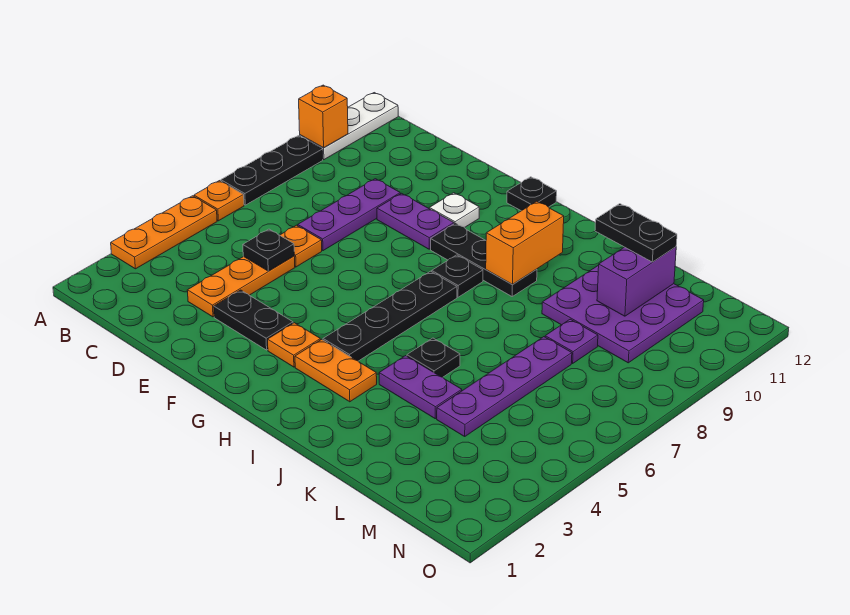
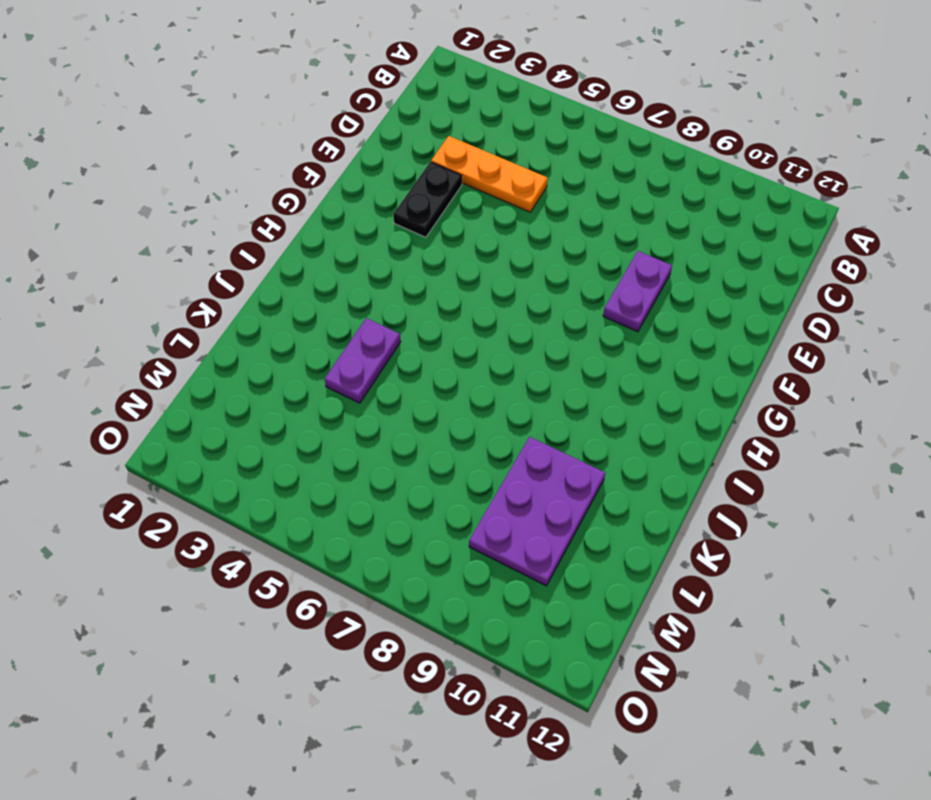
purple 2x3 plate [469,437,605,586] -> purple 3x3 plate [542,265,704,363]
none -> orange 1x3 plate [111,196,217,269]
none -> orange 1x1 plate [194,181,244,221]
none -> black 1x3 plate [221,136,323,205]

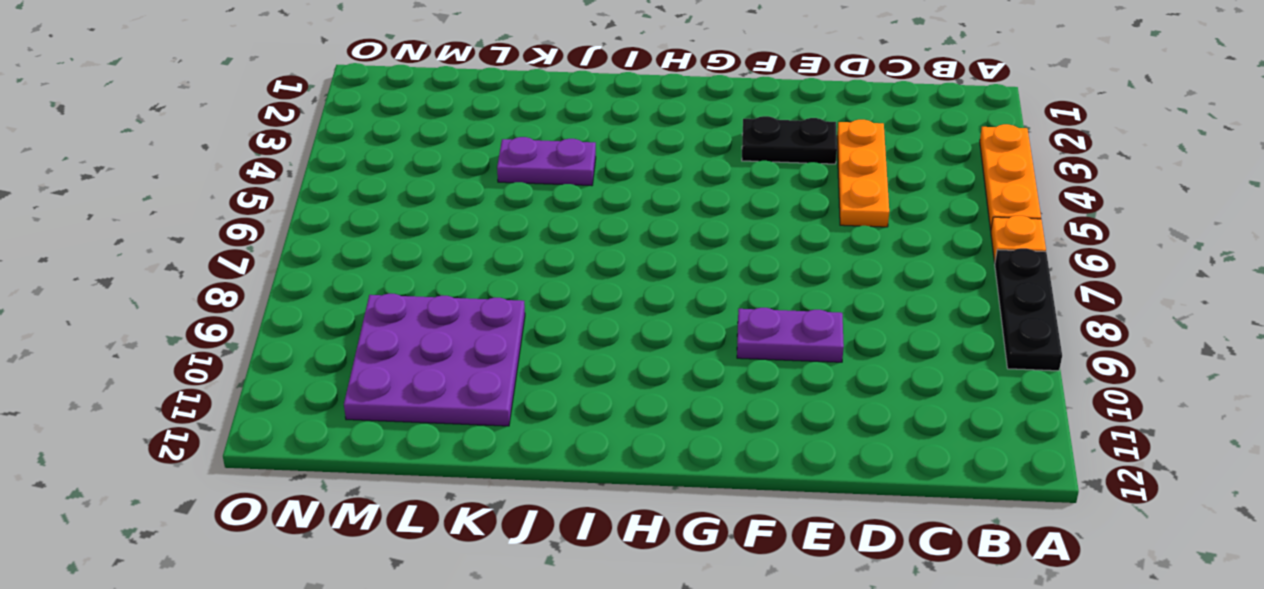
none -> white 1x3 plate [300,93,398,160]
none -> orange 1x1 plate [280,225,322,267]
none -> purple 1x3 plate [298,179,400,251]

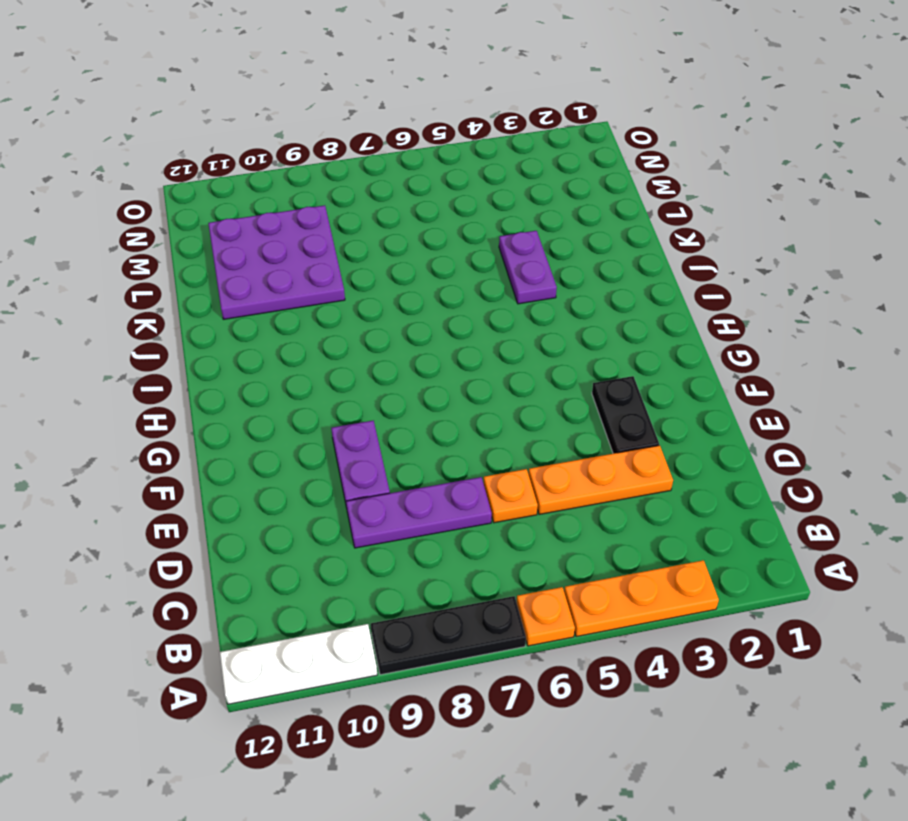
none -> white 1x1 plate [429,193,479,228]
none -> orange 1x1 plate [268,323,320,367]
none -> black 1x3 plate [431,223,537,296]

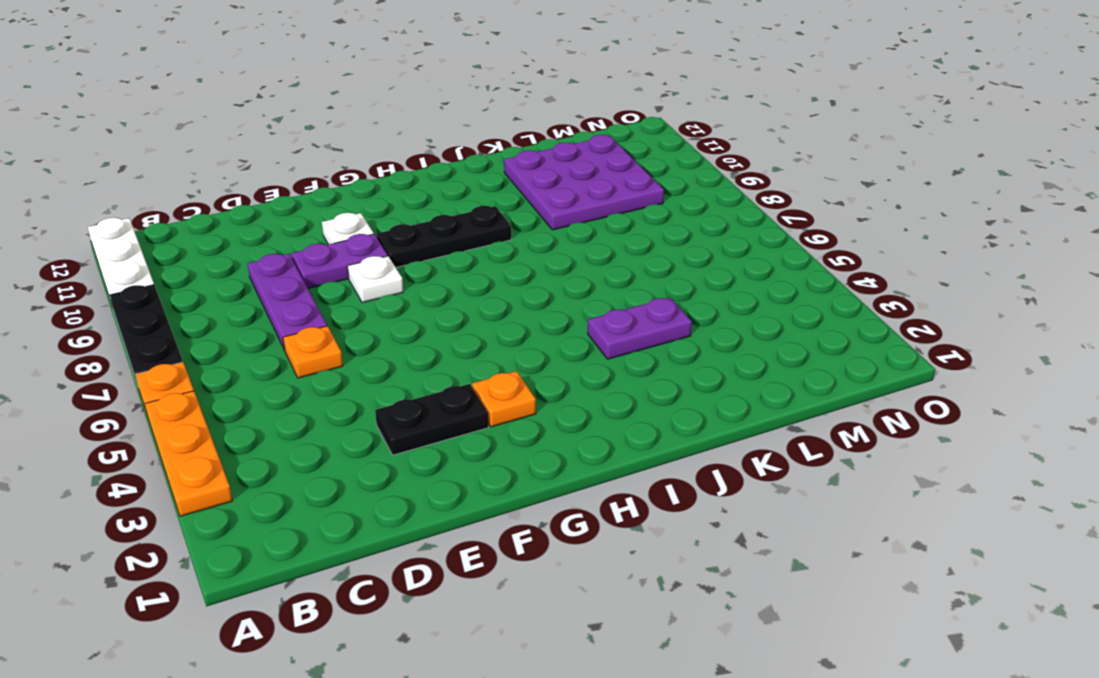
white 1x1 plate [348,256,403,302] -> none
none -> orange 1x3 plate [187,256,295,317]
none -> black 1x1 plate [507,177,557,211]
none -> orange 1x2 plate [295,339,377,402]

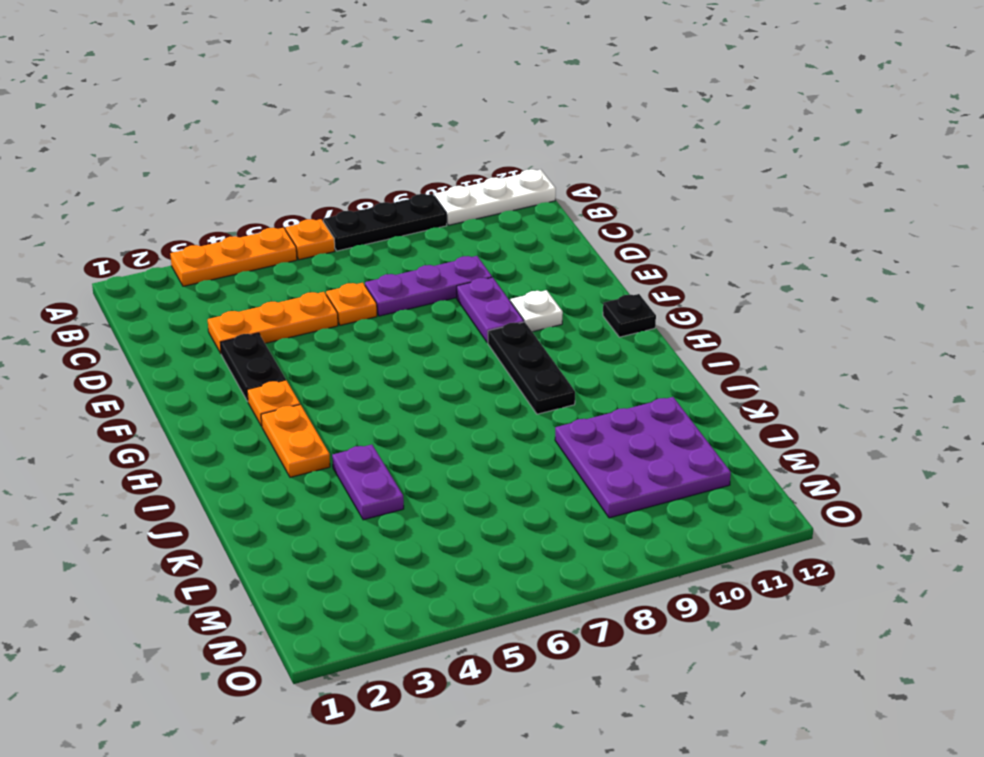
none -> black 1x4 plate [323,271,457,361]
none -> black 1x1 plate [432,255,483,297]
none -> black 1x1 plate [407,338,460,377]

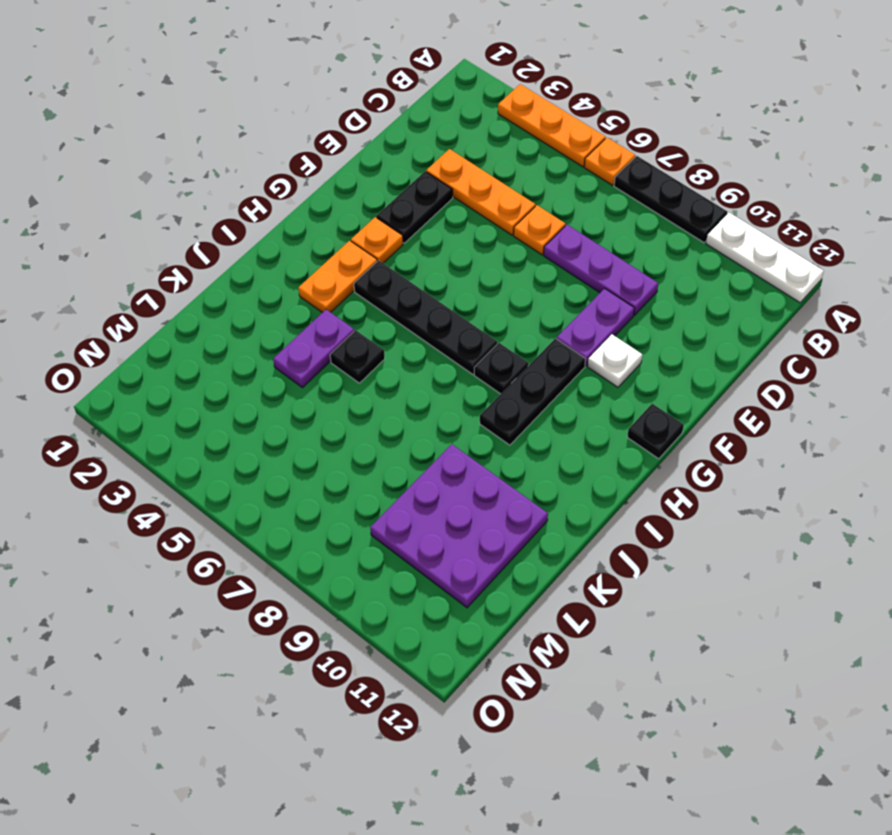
none -> purple 1x4 plate [437,337,572,436]
none -> purple 1x1 plate [545,319,598,363]
none -> orange 1x1 brick [299,85,348,148]

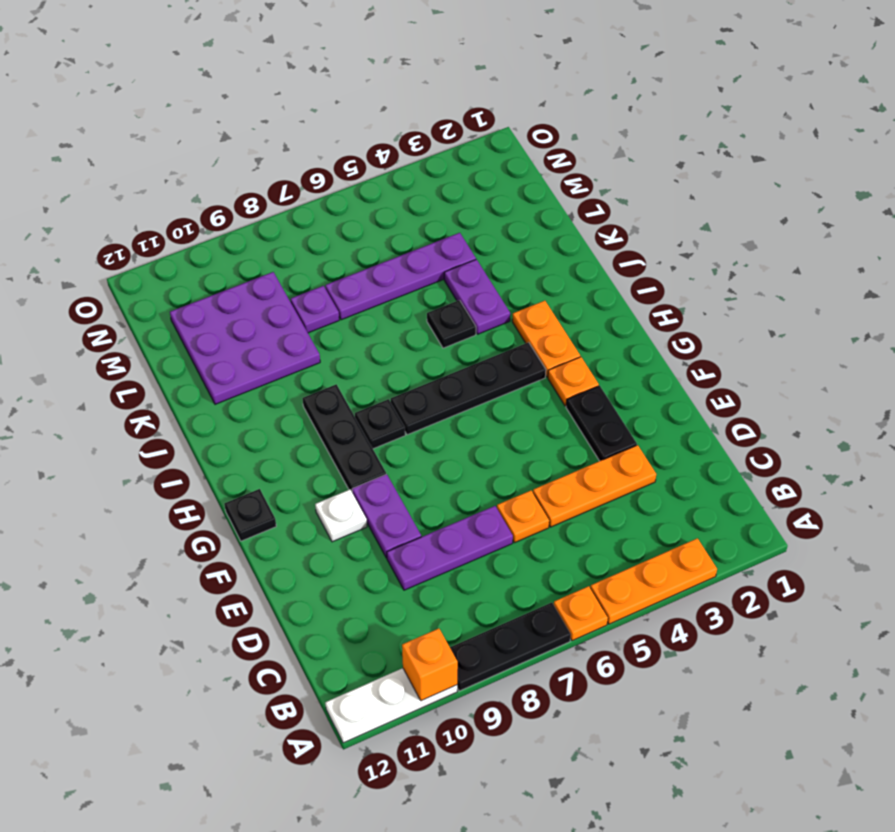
none -> black 1x1 plate [243,229,294,271]
none -> orange 1x2 brick [486,201,564,285]
none -> purple 1x2 brick [597,247,676,316]

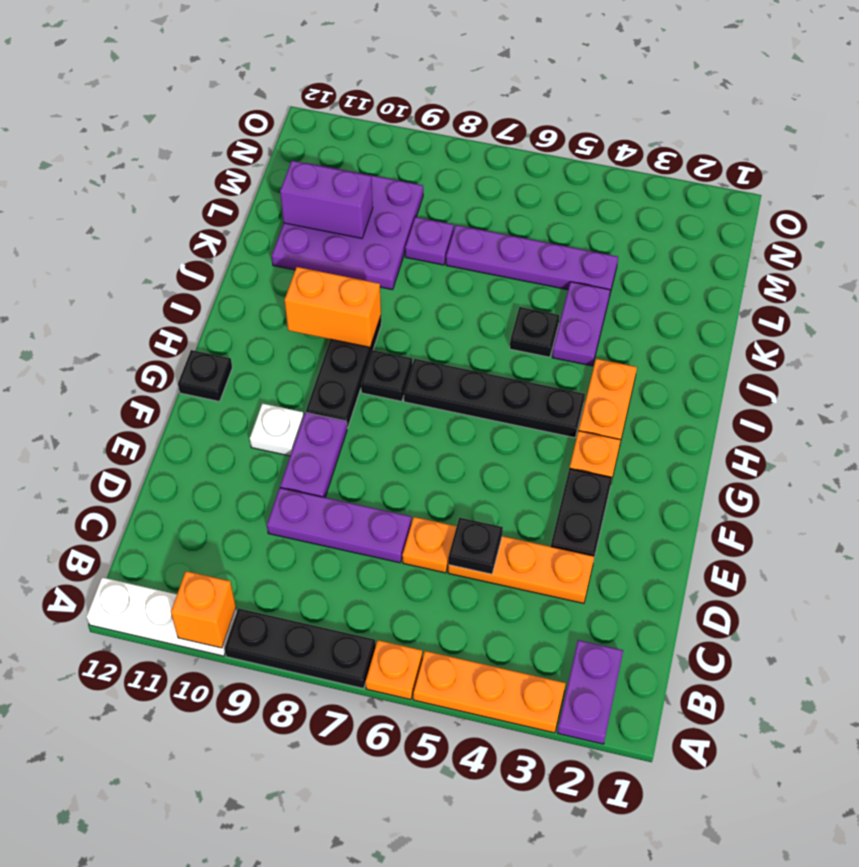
purple 1x2 plate [557,640,623,744] -> none
none -> black 1x2 plate [595,204,677,262]

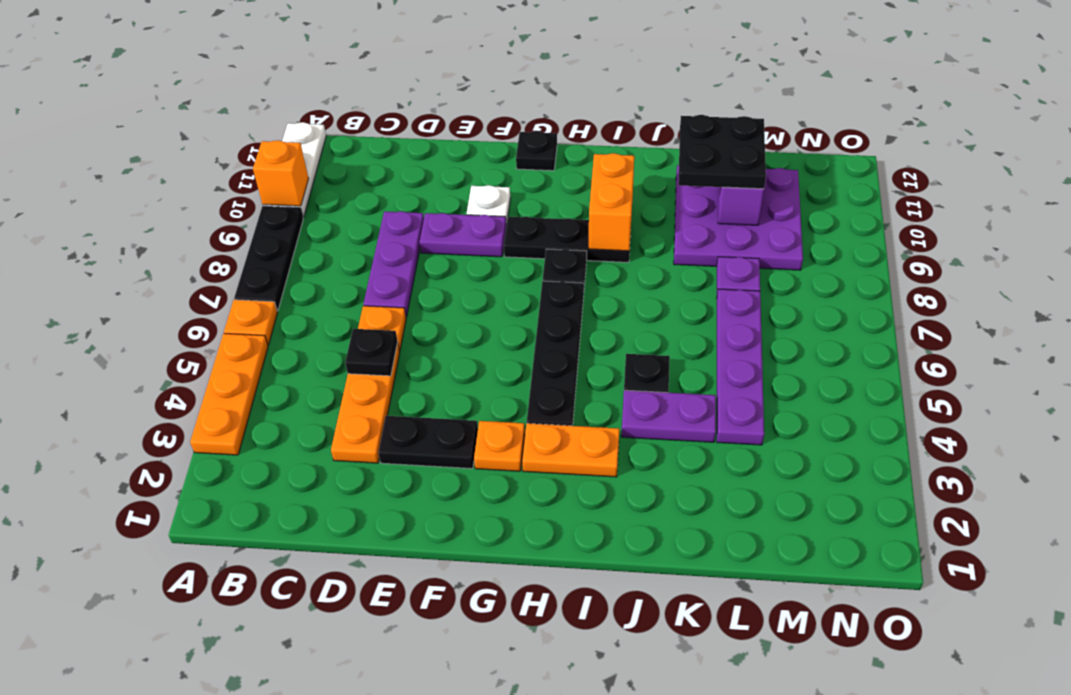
black 2x2 plate [678,115,766,189] -> black 1x2 plate [595,204,677,262]

